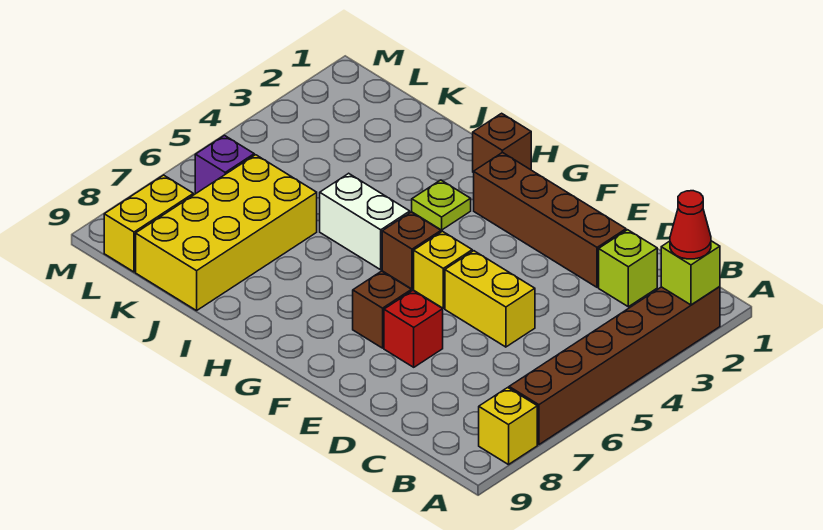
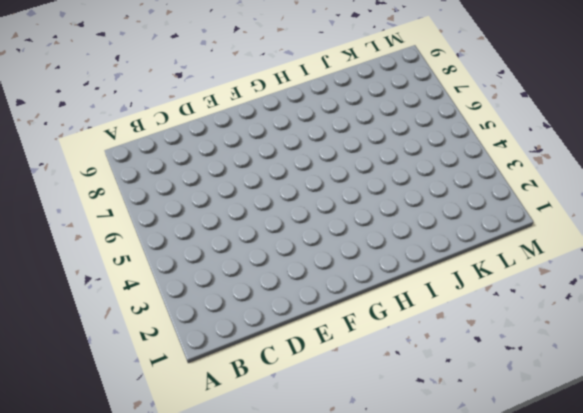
none -> brown 1x6 brick [509,287,720,445]
none -> yellow 1x1 brick [479,388,537,465]
none -> lime 1x1 brick [599,230,657,307]

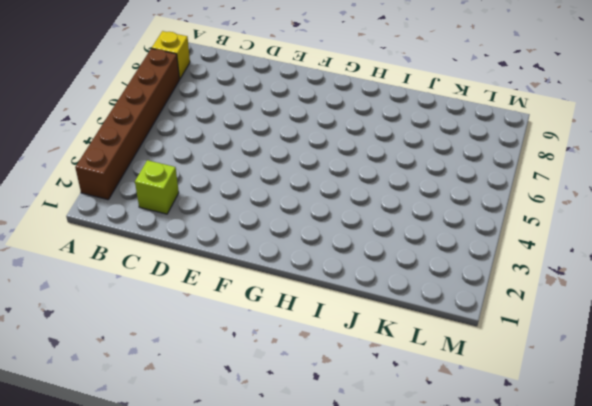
none -> brown 1x4 brick [474,152,626,287]
none -> yellow 1x2 brick [445,251,535,347]
none -> red 1x1 brick [384,291,443,367]

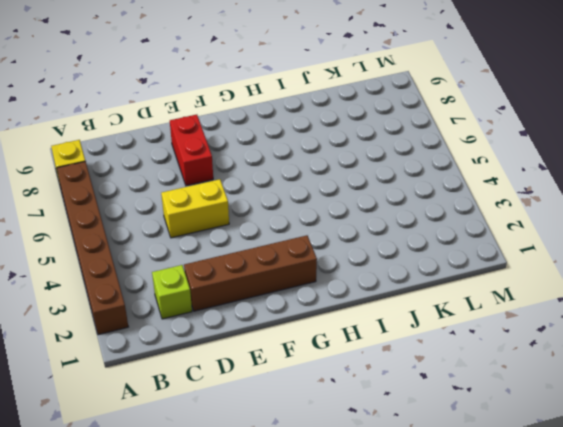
red 1x2 brick [170,115,213,186] -> red 1x1 brick [384,291,443,367]
none -> yellow 1x1 brick [414,231,472,308]
none -> brown 1x1 brick [353,271,411,348]
none -> brown 1x1 brick [382,212,441,289]

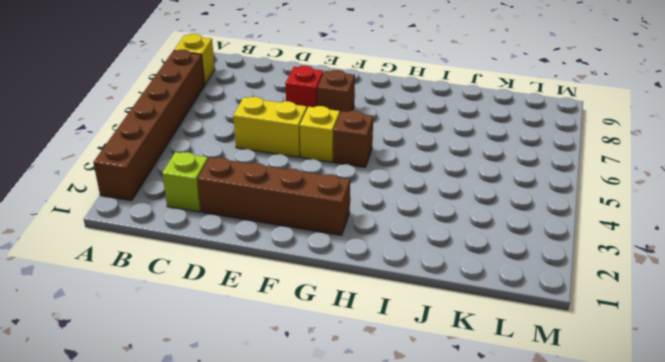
none -> brown 1x1 brick [473,113,531,173]
none -> lime 1x1 plate [412,180,471,230]
none -> white 1x2 brick [320,173,410,270]

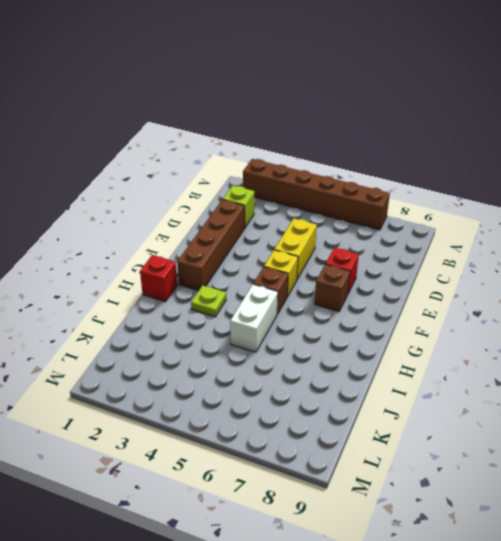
red 1x1 brick [140,255,177,302] -> brown 1x1 brick [473,113,531,173]
none -> yellow 1x1 brick [479,388,537,465]
none -> yellow 2x4 brick [136,155,317,311]
none -> purple 1x1 brick [195,135,254,194]

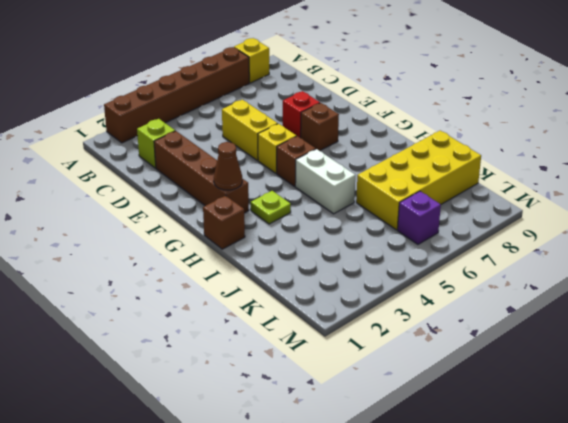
brown 1x1 cone [214,142,242,190] -> none
none -> yellow 1x2 brick [104,175,193,272]
none -> lime 1x1 brick [661,241,720,305]
none -> red 1x1 cone [670,191,711,259]

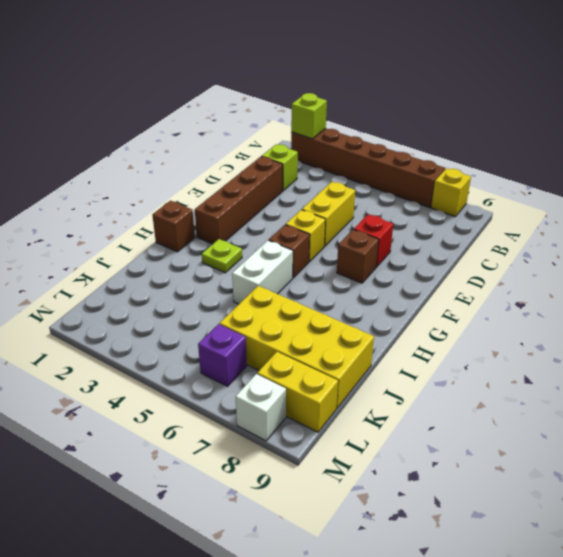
white 1x1 brick [236,374,286,441] -> none
none -> red 1x1 cone [670,191,711,259]

